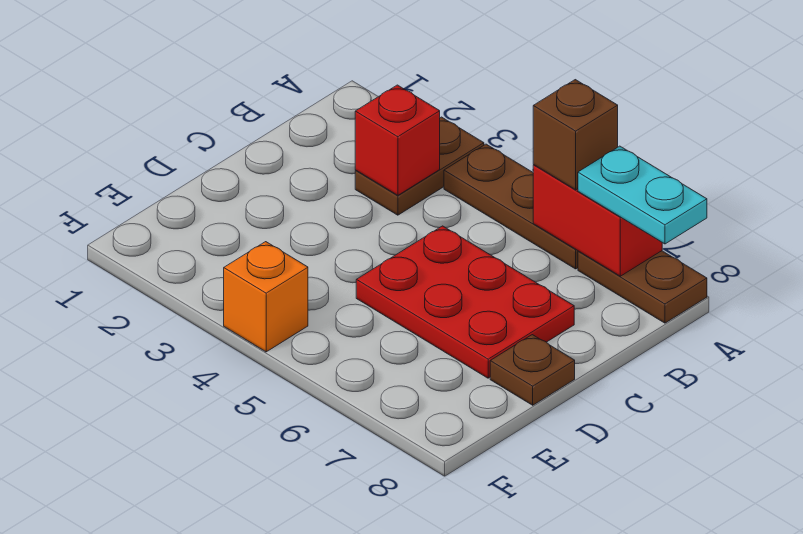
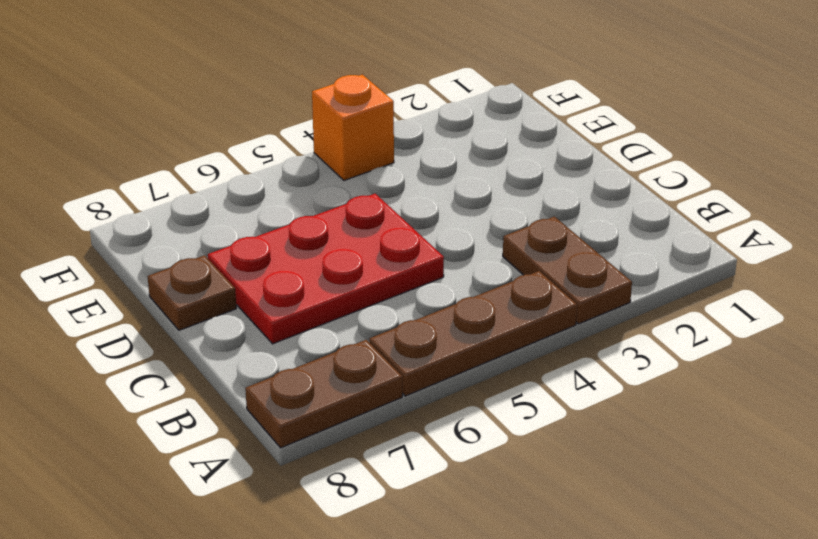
none -> red 1x2 brick [533,165,662,276]
none -> red 1x1 brick [355,85,440,195]

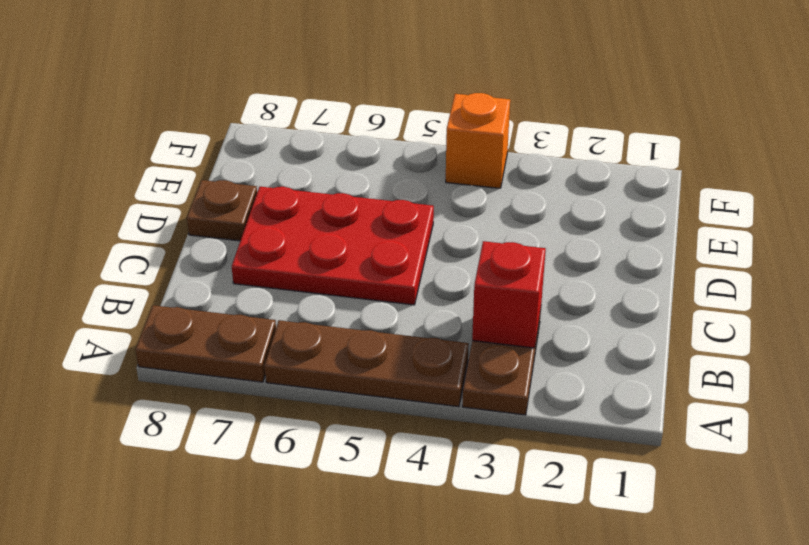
none -> red 1x2 brick [533,165,662,276]
none -> brown 1x1 brick [533,80,618,190]

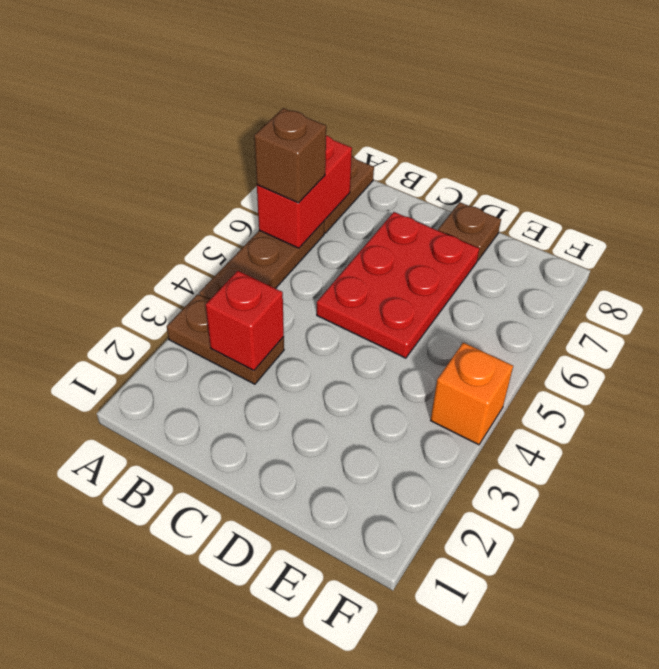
none -> cyan 1x2 plate [578,146,707,244]

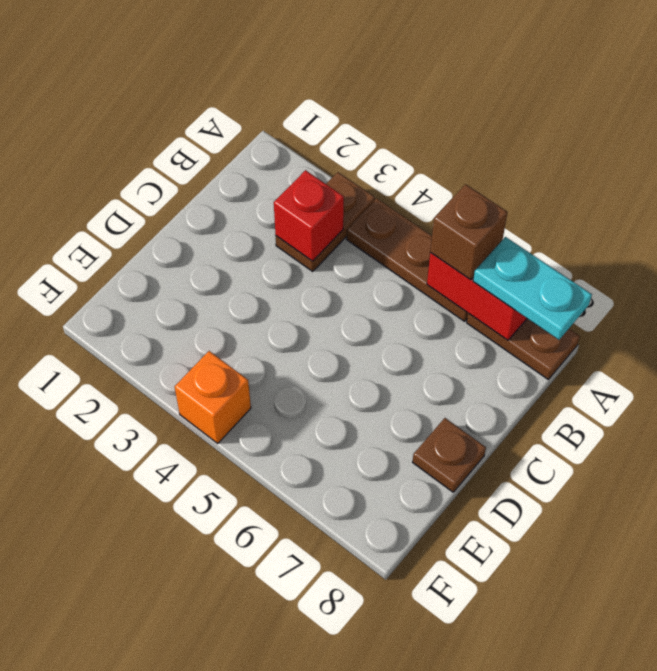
none -> red 2x3 plate [356,226,574,378]

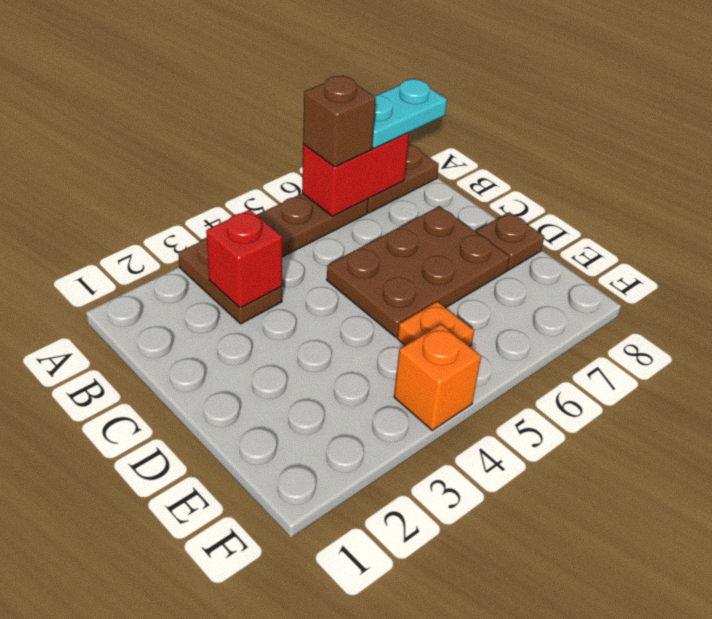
brown 2x3 plate [327,206,510,337] -> red 2x3 plate [356,226,574,378]
orange 1x1 plate [397,301,474,347] -> none

